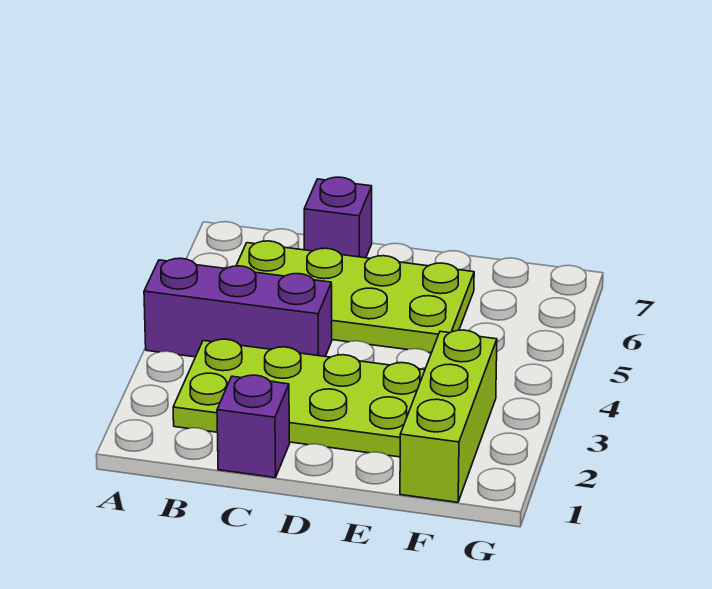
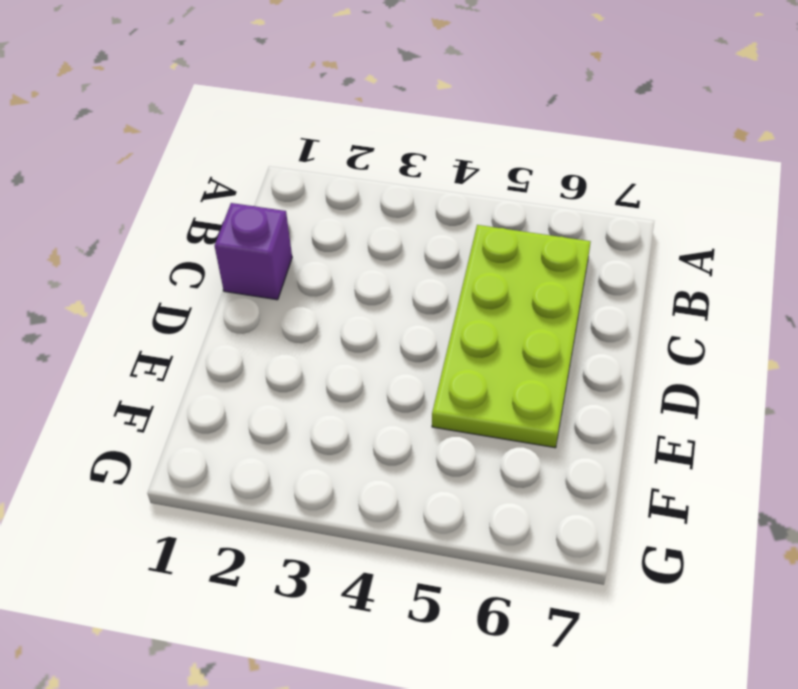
none -> purple 1x3 brick [144,258,332,357]
none -> lime 2x4 plate [173,339,425,457]

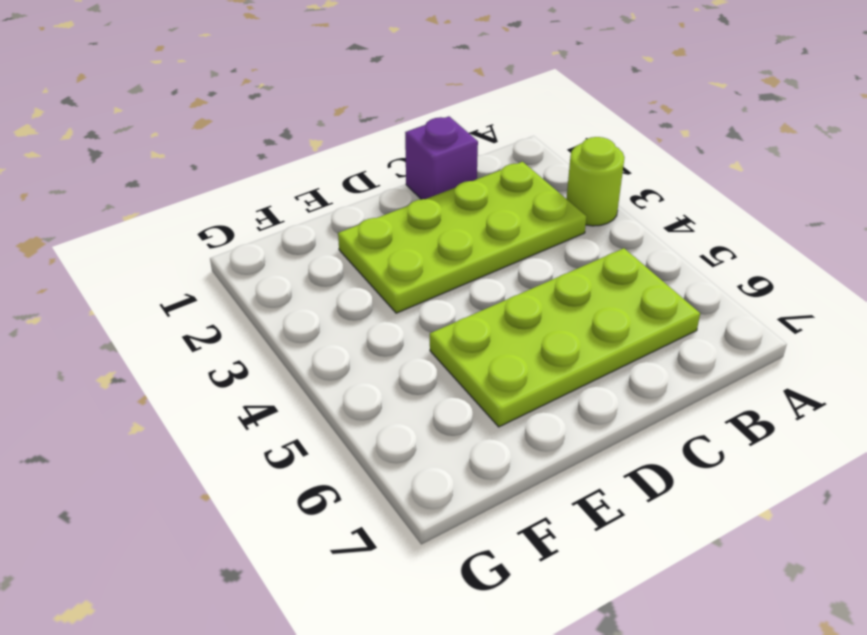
lime 1x1 round brick [566,137,625,226] -> none
none -> purple 1x3 brick [144,258,332,357]
none -> purple 1x1 brick [304,177,372,258]

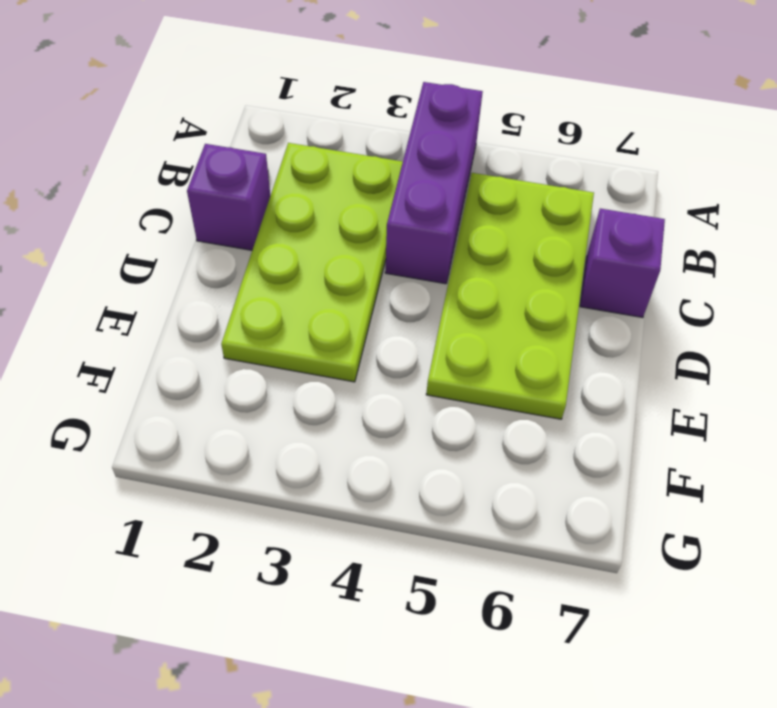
none -> lime 1x3 brick [400,330,497,502]

